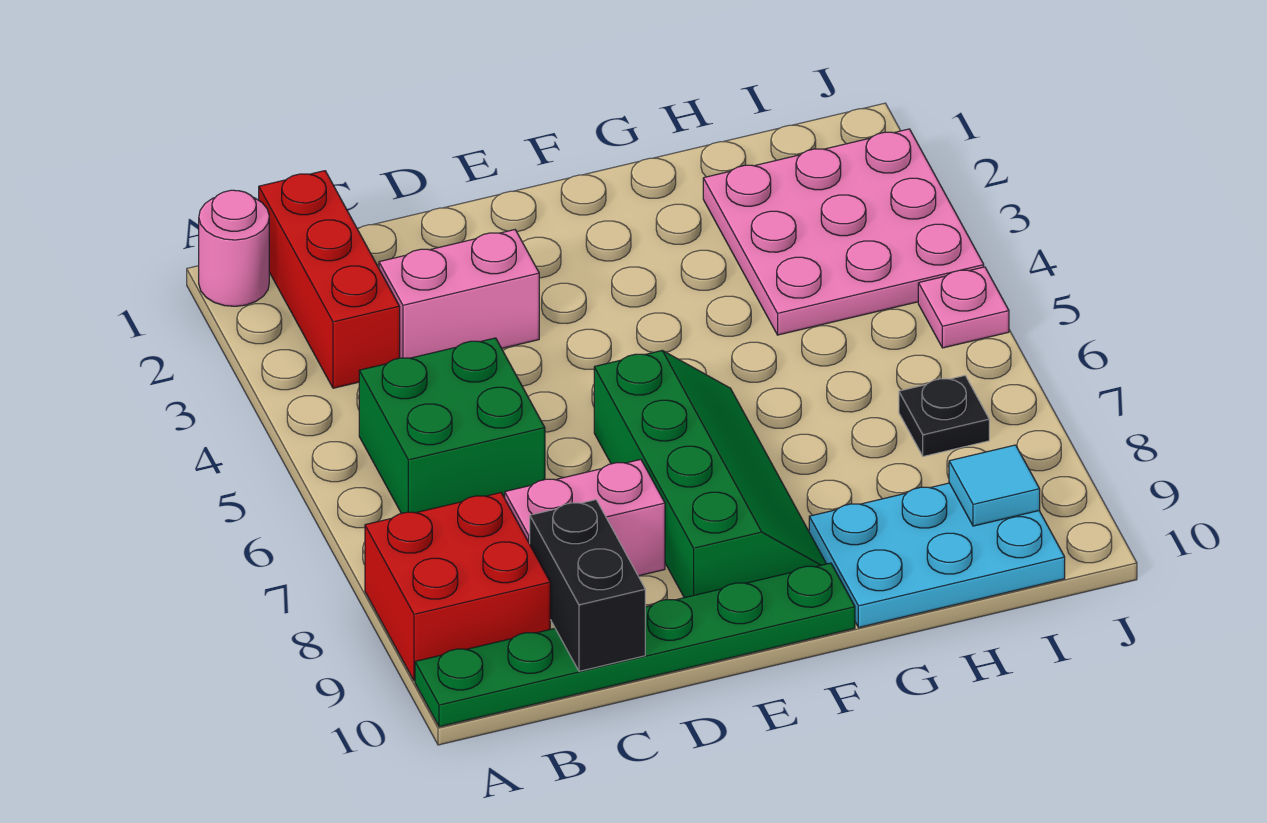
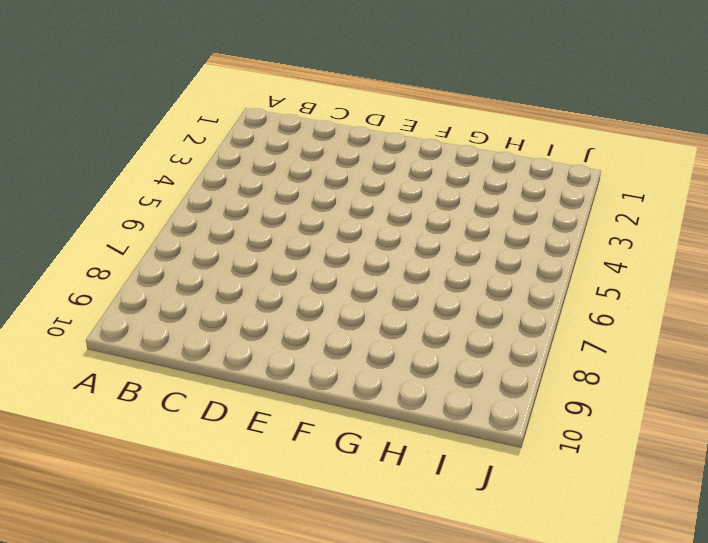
none -> pink 1x1 round brick [199,190,269,306]
none -> red 2x2 brick [365,493,550,681]
none -> green 1x6 plate [415,563,855,727]

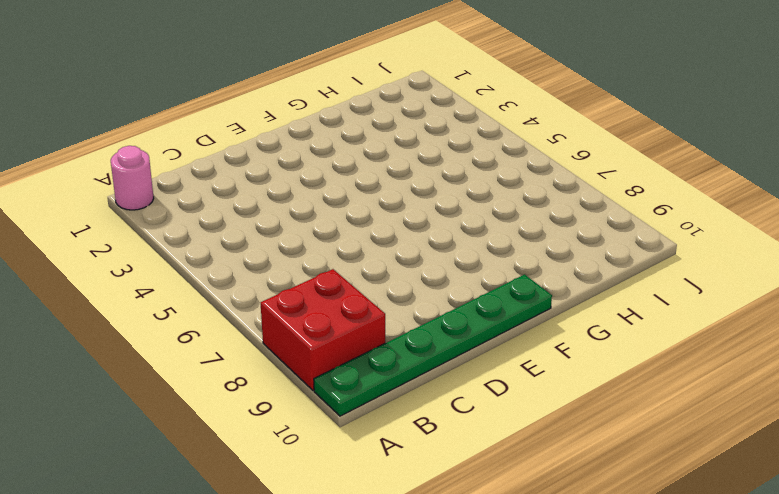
none -> red 1x3 brick [259,171,400,388]
none -> green 2x2 brick [359,338,545,513]
none -> pink 1x2 brick [379,230,539,358]

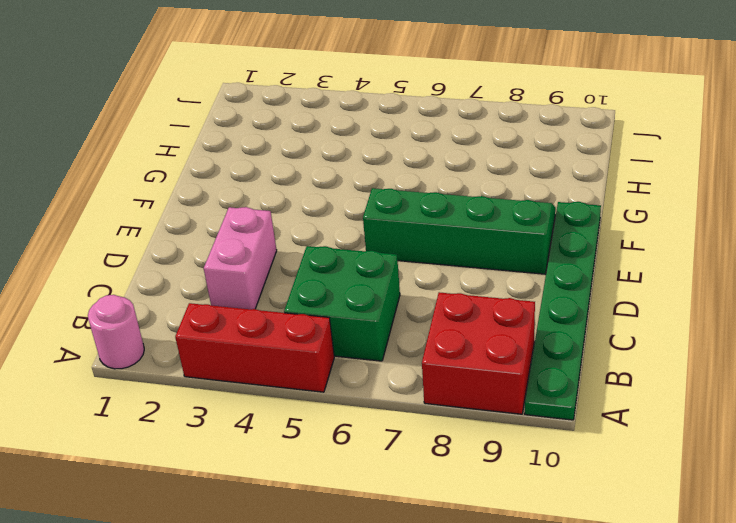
red 1x3 brick [175,303,334,392] -> red 1x3 brick moved to [259,171,400,388]
none -> pink 1x2 brick [505,459,665,576]
none -> cyan 2x3 plate [809,483,1065,627]
none -> pink 3x3 plate [703,129,984,335]

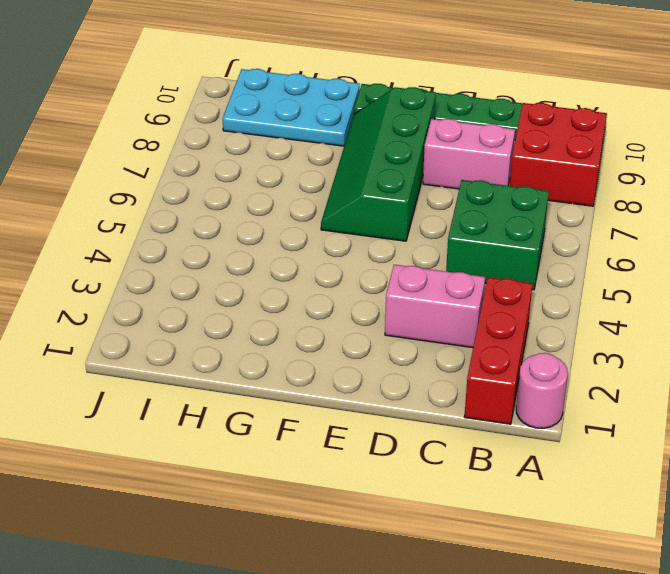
none -> pink 3x3 plate [703,129,984,335]
none -> black 1x1 plate [899,376,989,456]
none -> pink 1x1 plate [918,267,1009,348]

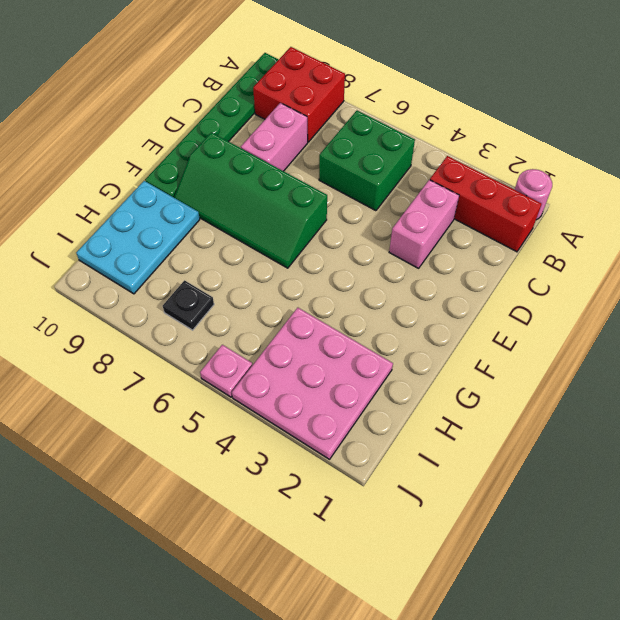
none -> black 1x2 brick [530,500,645,671]
none -> cyan 1x1 tile [949,445,1040,526]

